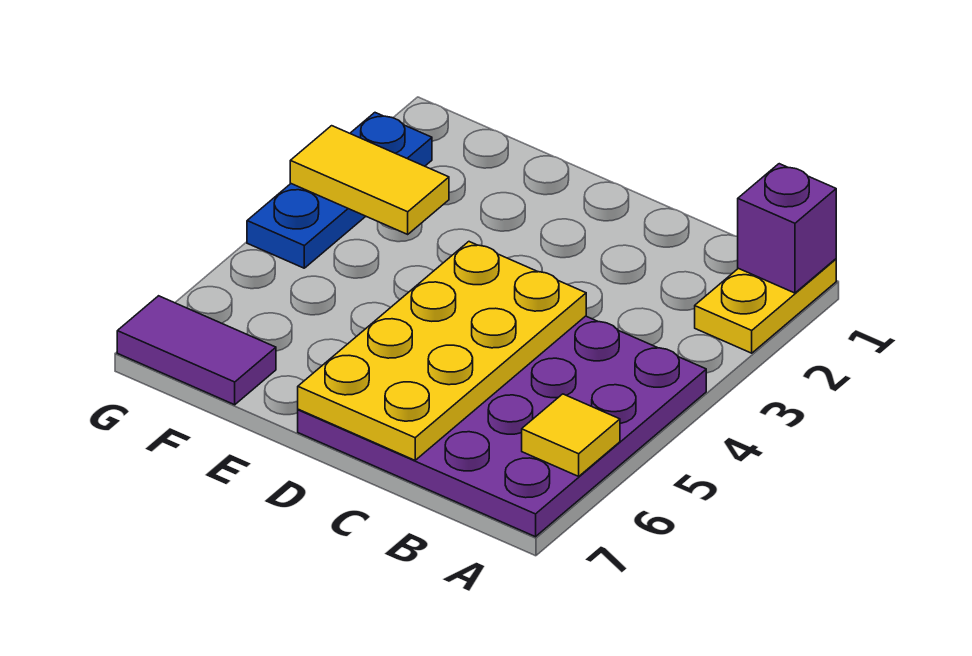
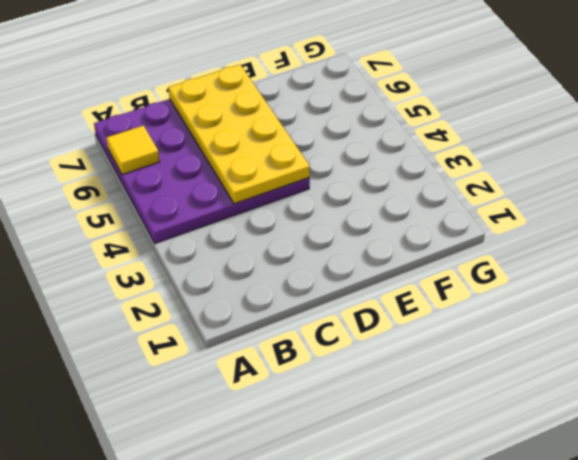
none -> yellow 1x2 plate [695,259,836,353]
none -> purple 1x2 tile [117,296,276,405]

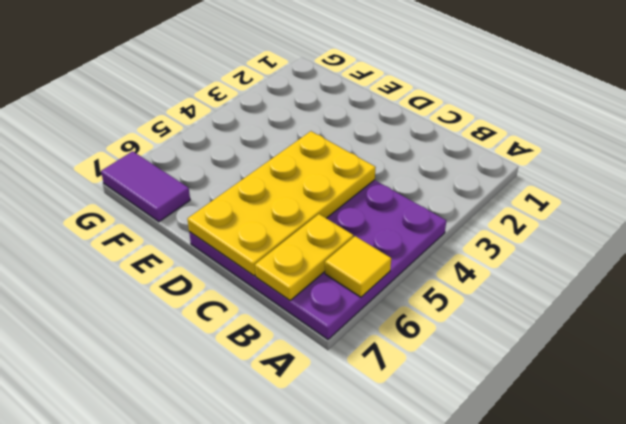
yellow 1x2 plate [255,214,353,300] -> yellow 1x2 plate moved to [695,259,836,353]
none -> blue 1x3 plate [247,113,432,268]
none -> purple 1x1 brick [738,164,836,293]

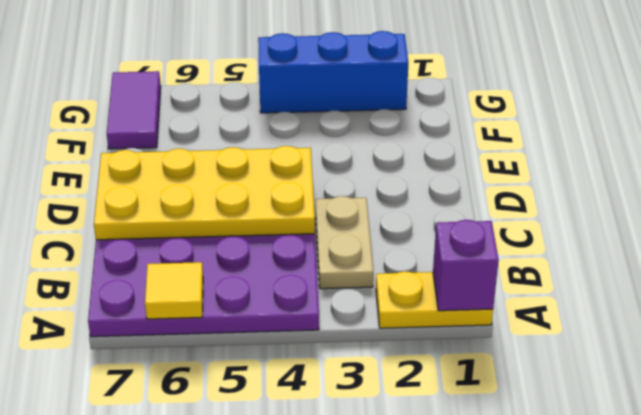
tan 1x2 plate [316,196,373,289] -> none
blue 1x3 brick [258,31,409,113] -> blue 1x3 plate [247,113,432,268]
none -> yellow 1x2 tile [290,126,449,234]

